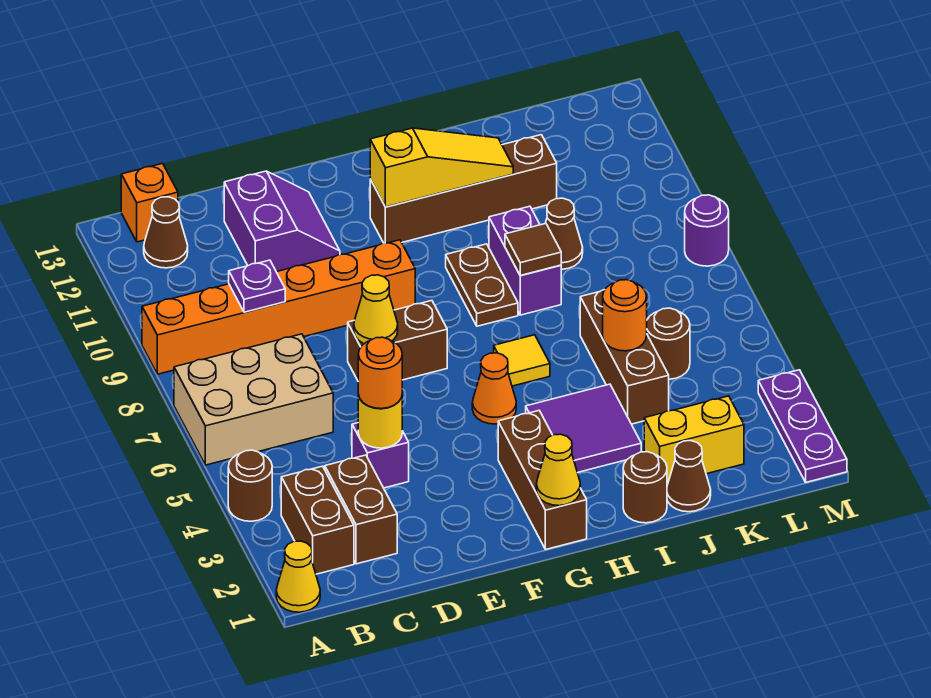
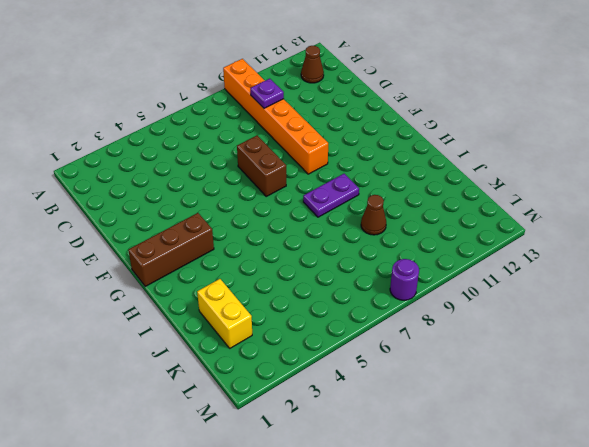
purple 1x2 plate [303,174,359,217] -> brown 1x2 plate [446,244,518,326]
none -> yellow 1x1 cone [276,541,320,612]
none -> brown 1x1 round brick [228,450,272,521]
none -> tan 2x3 brick [174,334,333,465]
none -> brown 1x2 brick [281,466,354,574]

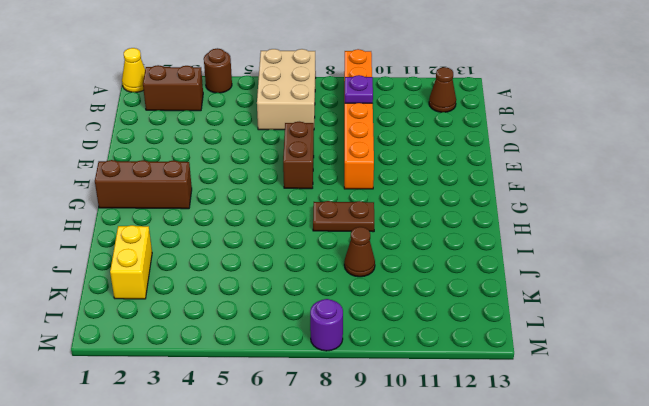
none -> orange 1x1 brick [121,163,178,242]
none -> brown 1x2 brick [325,455,397,564]
none -> purple 1x1 brick [352,423,409,488]
none -> purple 2x2 slope [224,171,340,272]

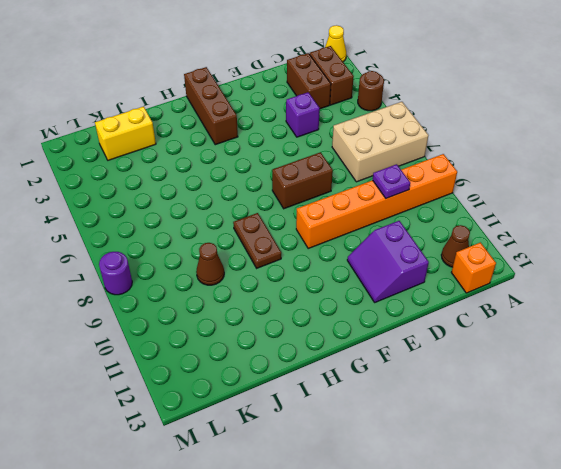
none -> orange 1x1 cone [472,353,516,424]
none -> brown 1x4 brick [370,135,557,243]
none -> purple 2x2 tile [526,384,641,473]
none -> yellow 1x1 tile [494,335,550,386]

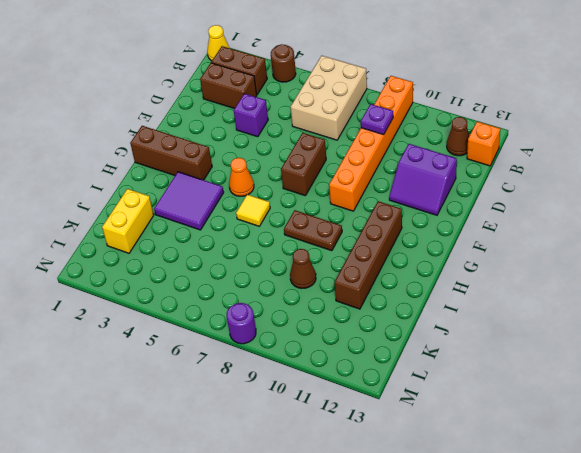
none -> brown 1x1 round brick [623,452,667,523]
none -> purple 1x2 brick [489,206,561,315]
none -> brown 1x1 cone [667,441,711,512]
none -> brown 1x3 brick [580,290,669,424]

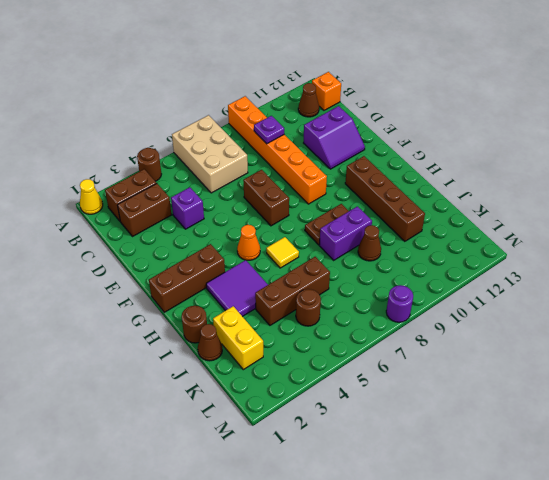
none -> purple 1x3 plate [758,370,847,482]
none -> yellow 1x1 round brick [358,395,402,448]
none -> yellow 1x1 cone [354,275,398,344]
none -> yellow 1x1 cone [536,434,580,506]

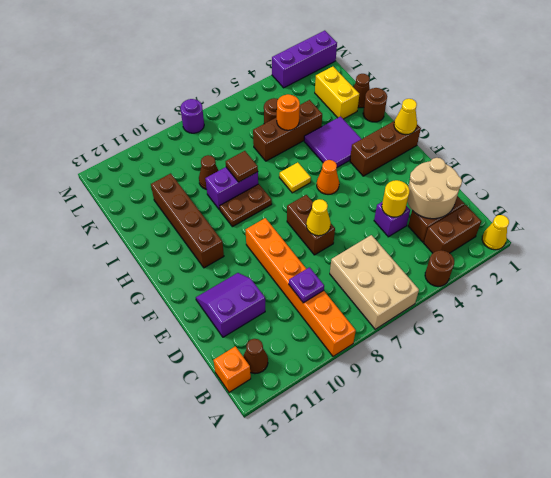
tan 2x2 round brick [407,158,462,219] -> none
purple 1x3 brick [272,31,337,88] -> purple 1x3 plate [758,370,847,482]
none -> yellow 1x3 slope [370,128,513,207]
none -> orange 1x1 round brick [358,337,402,409]

